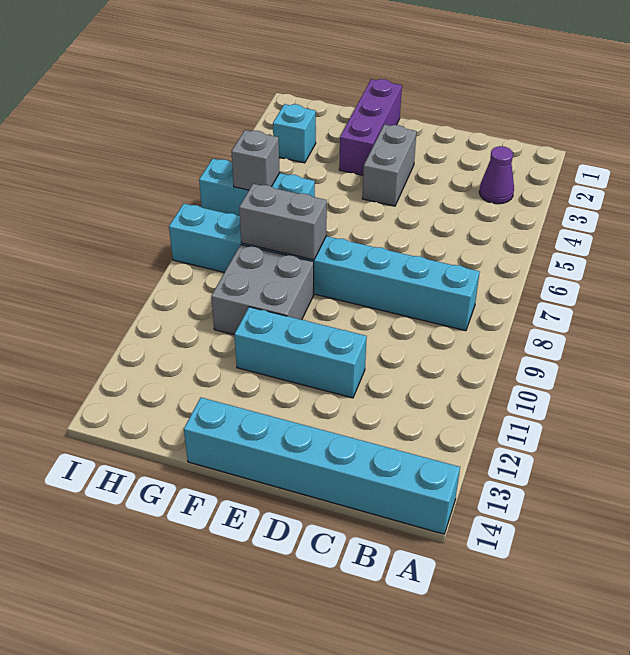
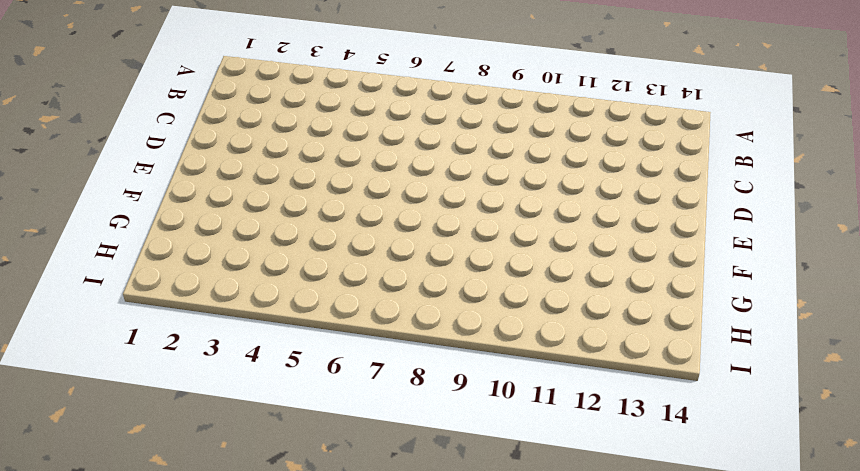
none -> cyan 1x6 brick [184,398,460,534]
none -> purple 1x1 cone [479,146,514,204]

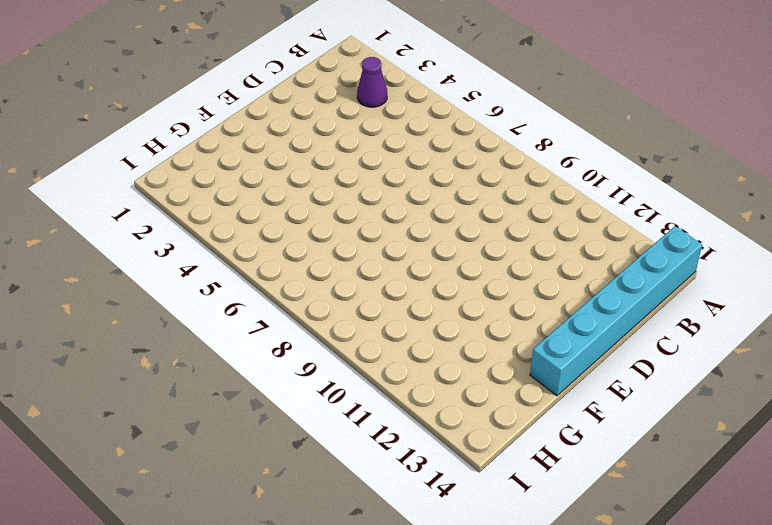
none -> cyan 1x8 brick [169,204,480,331]
none -> cyan 1x3 brick [234,307,367,398]

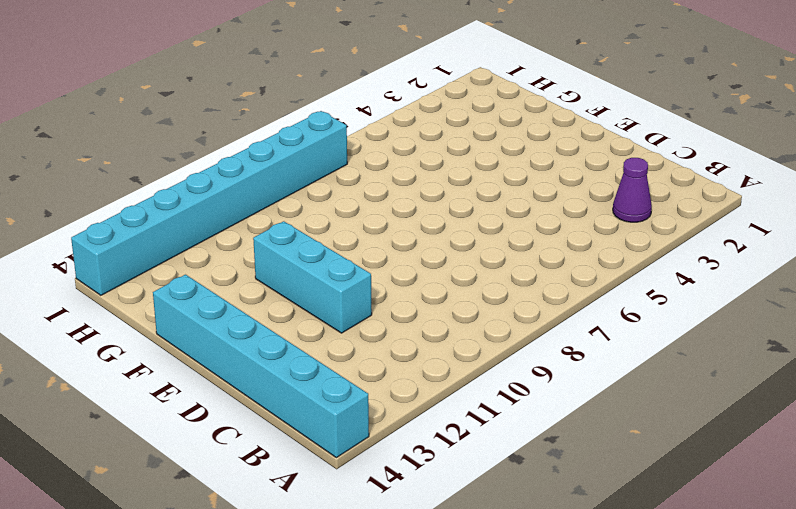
cyan 1x8 brick [71,111,347,295] -> cyan 1x8 brick turned to [169,204,480,331]
none -> grey 1x2 brick [362,124,417,206]
none -> purple 1x3 brick [339,79,402,175]

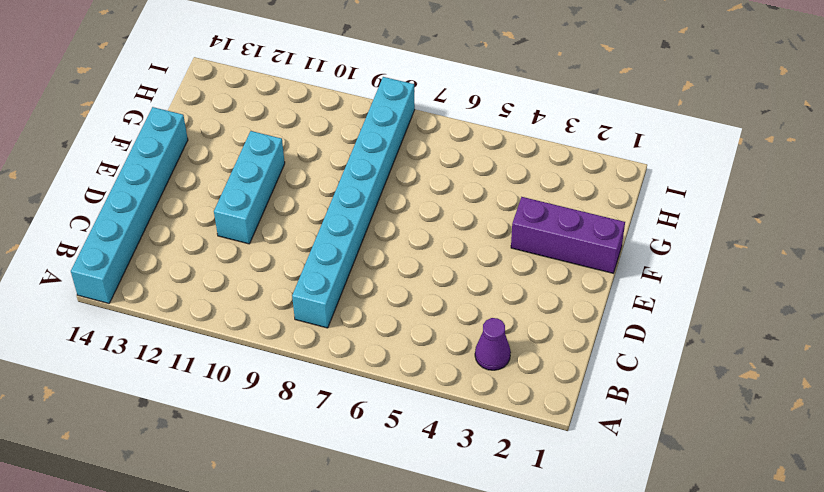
none -> grey 1x2 brick [362,124,417,206]
none -> grey 2x2 brick [211,245,314,335]

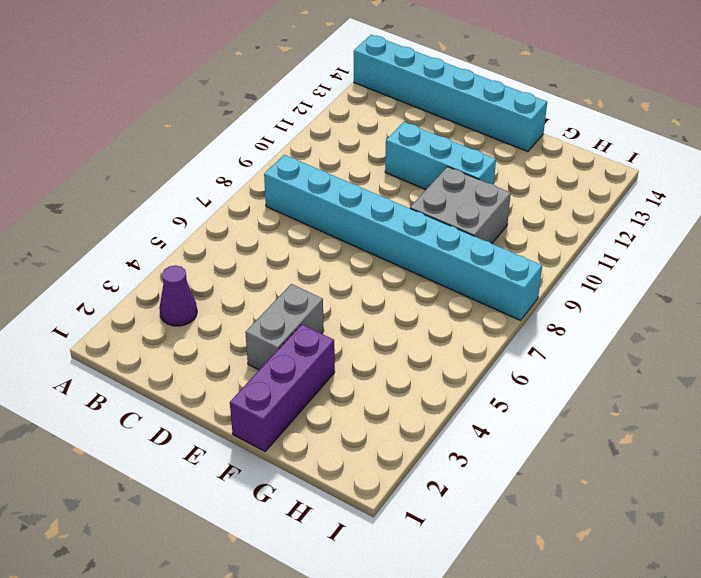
none -> cyan 1x3 brick [199,159,315,216]
none -> cyan 1x1 brick [273,104,316,163]

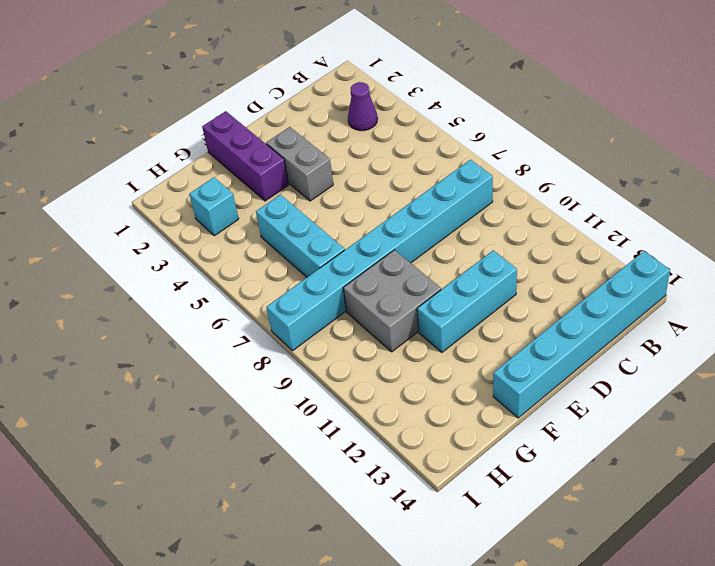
cyan 1x3 brick [256,195,345,277] -> cyan 1x3 brick turned to [199,159,315,216]
none -> grey 1x2 brick [239,184,327,260]
none -> grey 1x1 brick [231,130,280,190]

